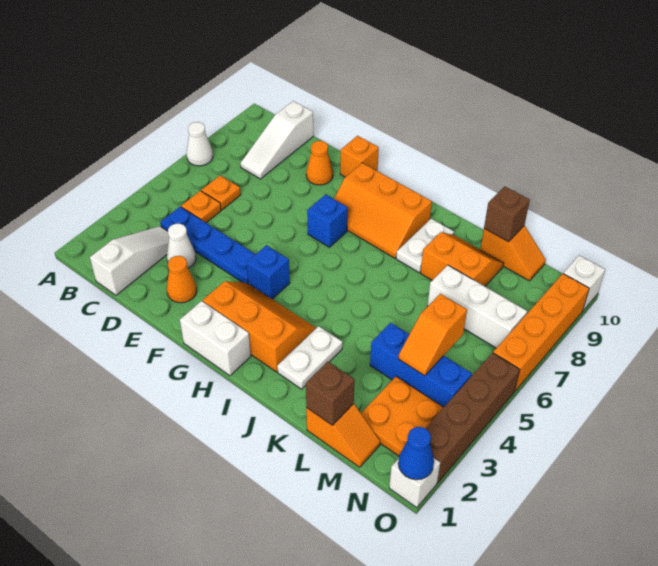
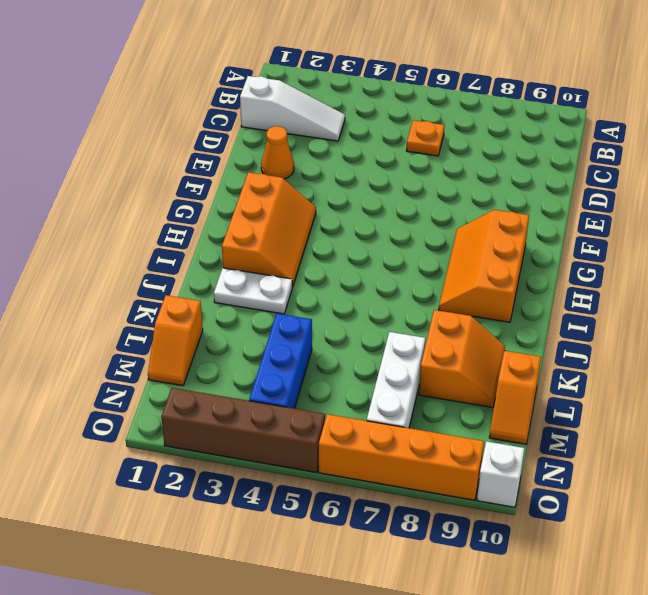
none -> white 1x1 cone [187,122,213,166]
none -> blue 1x4 plate [160,207,255,283]
none -> orange 1x1 plate [181,191,221,223]
none -> white 1x3 slope [240,101,313,179]

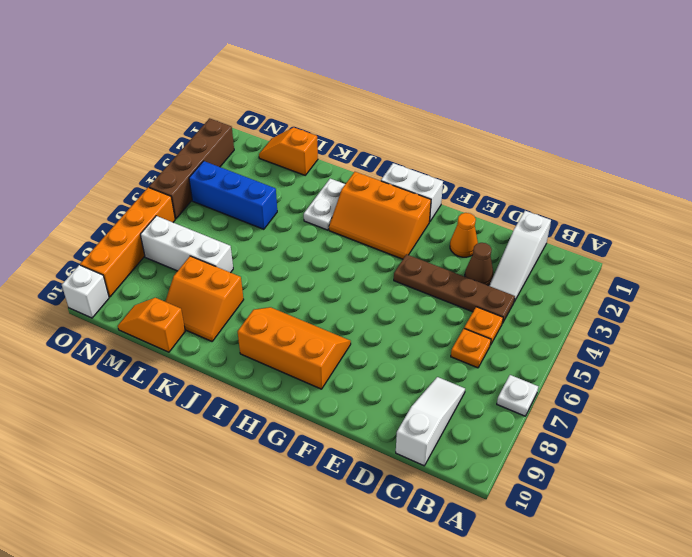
white 1x1 plate [497,375,538,416] -> white 1x1 cone [187,122,213,166]
brown 1x4 plate [394,254,515,323] -> blue 1x4 plate [160,207,255,283]
brown 1x1 cone [465,243,493,285] -> white 1x1 cone [167,224,196,268]
none -> orange 1x1 cone [306,141,333,185]
none -> orange 1x1 brick [340,136,379,177]
none -> blue 1x1 brick [247,245,290,299]
none -> blue 1x1 brick [307,194,348,247]

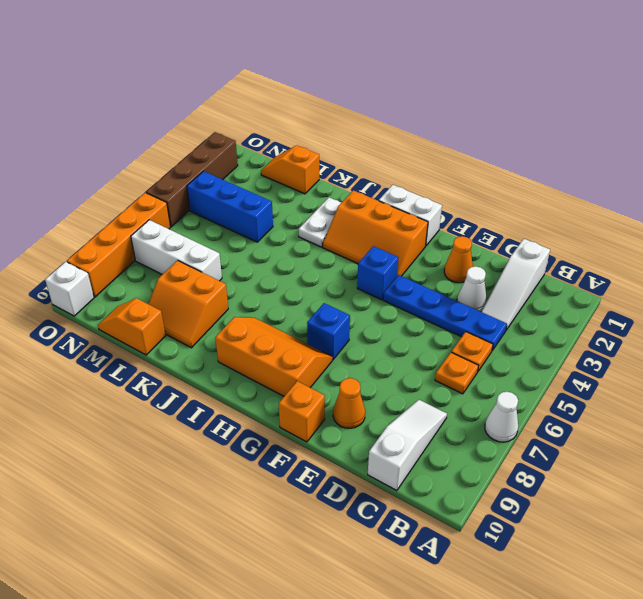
none -> white 1x2 plate [396,219,454,272]
none -> orange 2x2 plate [361,376,444,456]
none -> white 1x1 brick [389,458,440,508]
none -> brown 1x1 brick [306,362,355,425]

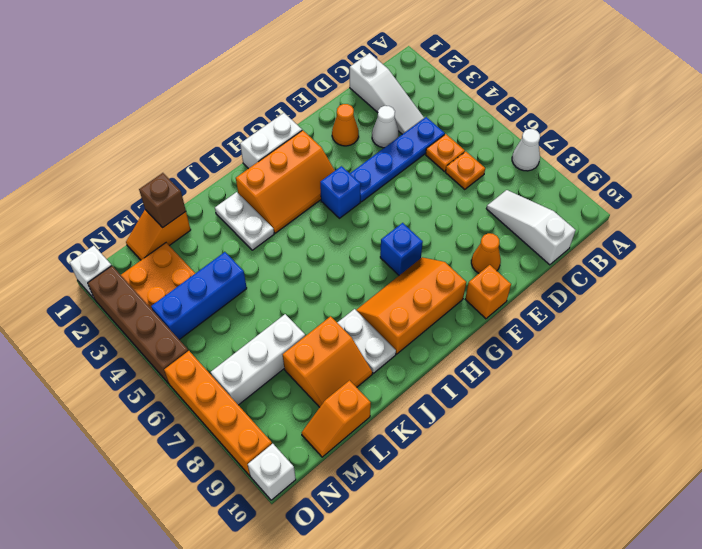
none -> brown 1x1 brick [484,186,530,242]
none -> orange 1x2 slope [398,294,467,376]
none -> blue 1x1 cone [398,427,434,480]

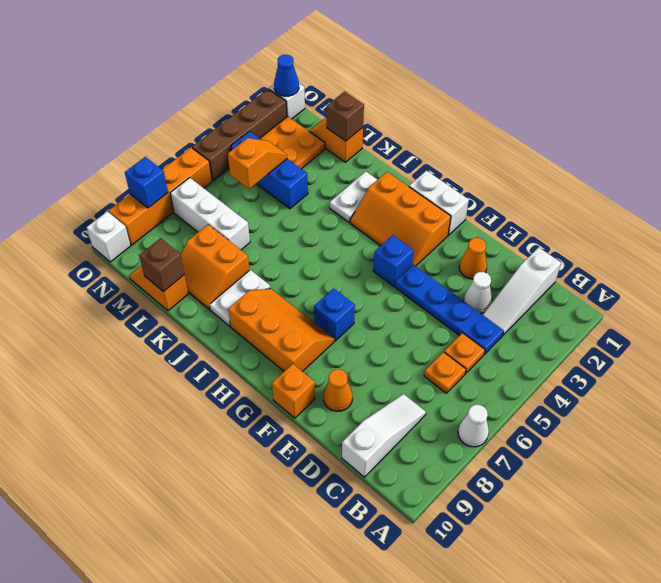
blue 1x1 brick [125,157,168,208] -> none

